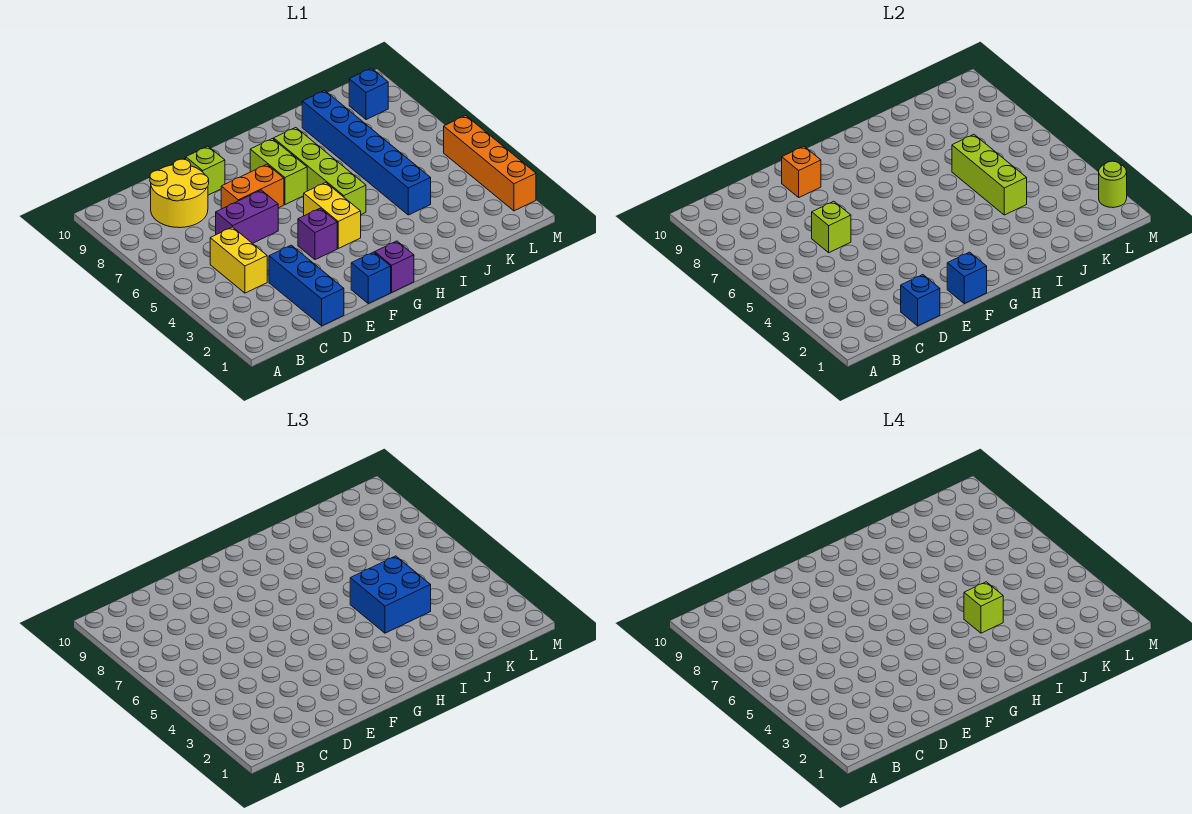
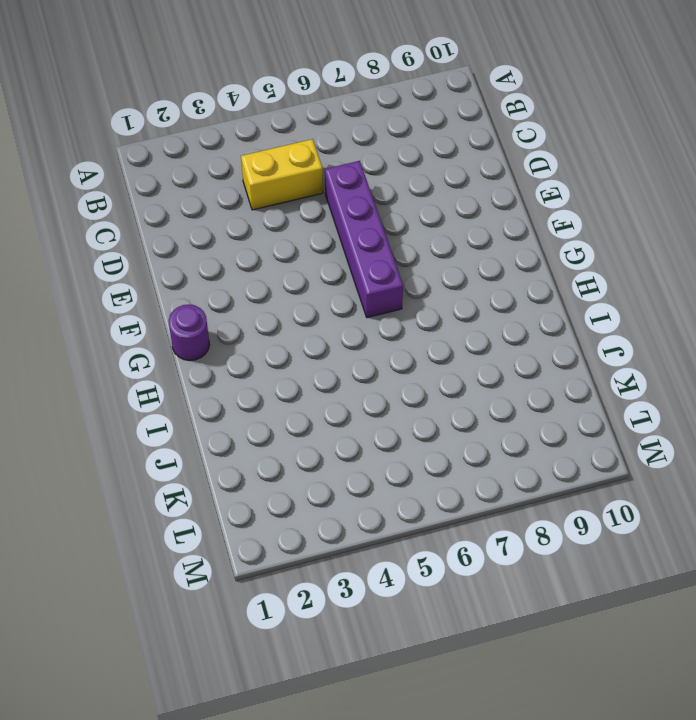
purple 1x4 brick [325,161,403,318] -> purple 1x2 brick [216,190,278,243]
purple 1x1 round brick [169,305,209,361] -> purple 1x1 brick [375,241,414,292]
none -> yellow 2x2 round brick [150,159,209,228]
none -> blue 1x3 brick [269,245,344,326]
none -> orange 1x2 brick [221,164,284,209]

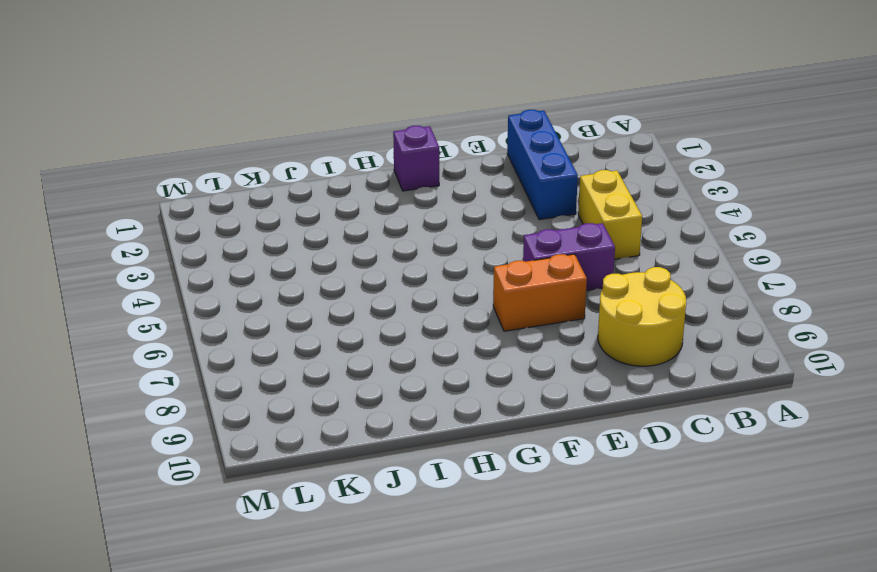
none -> lime 1x1 brick [186,146,225,195]
none -> blue 1x1 brick [351,252,391,304]
none -> purple 1x1 brick [298,208,337,260]

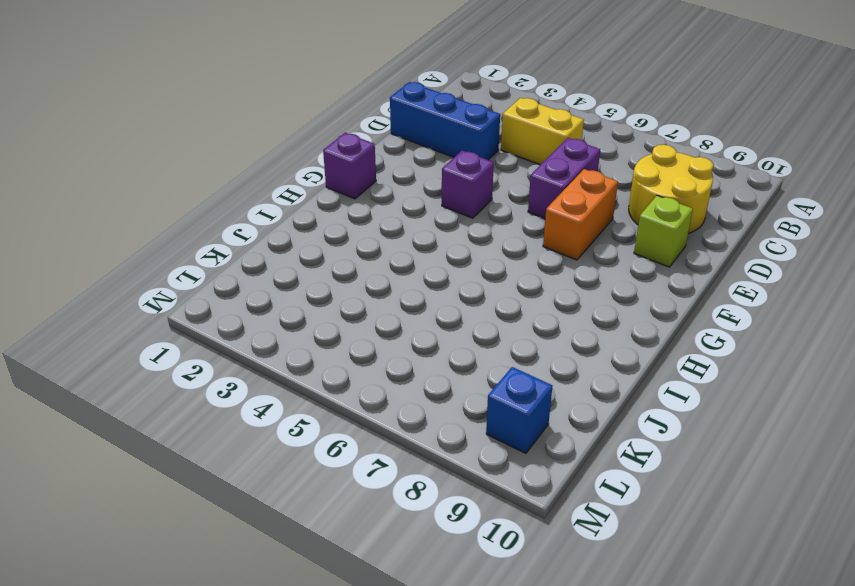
none -> blue 1x1 brick [351,252,391,304]
none -> yellow 1x2 brick [304,183,361,248]
none -> lime 1x2 brick [250,139,307,205]

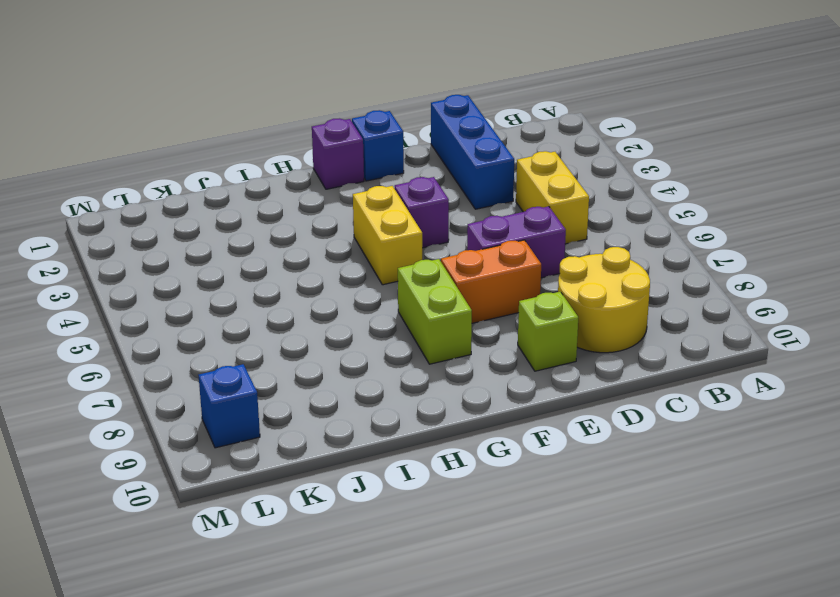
none -> lime 1x4 brick [274,127,366,214]
none -> blue 1x6 brick [302,90,431,215]
none -> orange 1x4 brick [444,116,536,211]

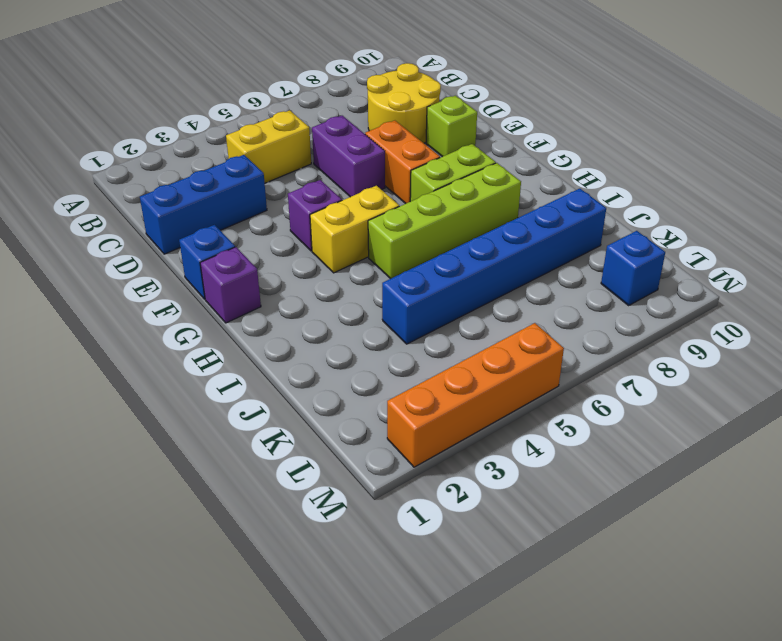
none -> blue 1x1 brick [901,275,940,326]
none -> lime 1x1 brick [812,201,851,253]
none -> orange 1x1 brick [782,146,821,197]

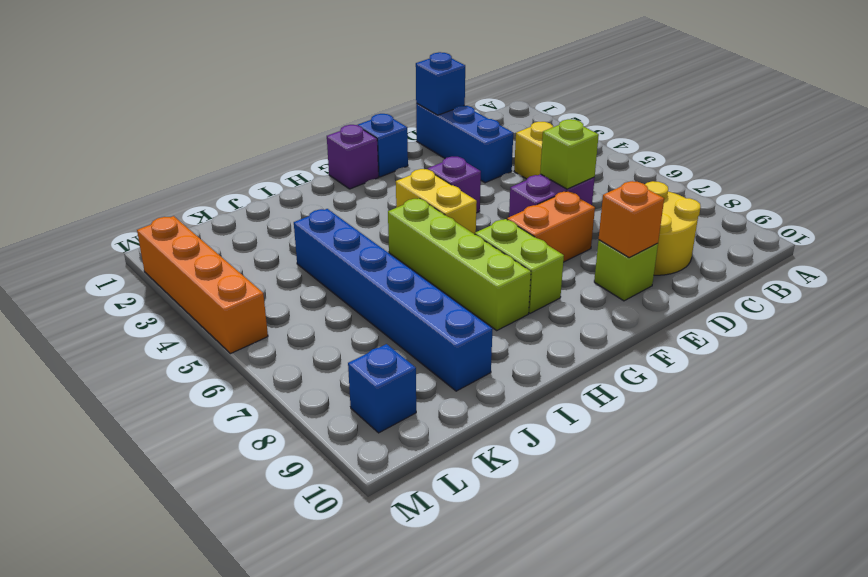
none -> blue 1x1 brick [947,252,987,304]
none -> lime 1x3 brick [952,135,1027,215]
none -> lime 1x1 round brick [1099,161,1127,208]

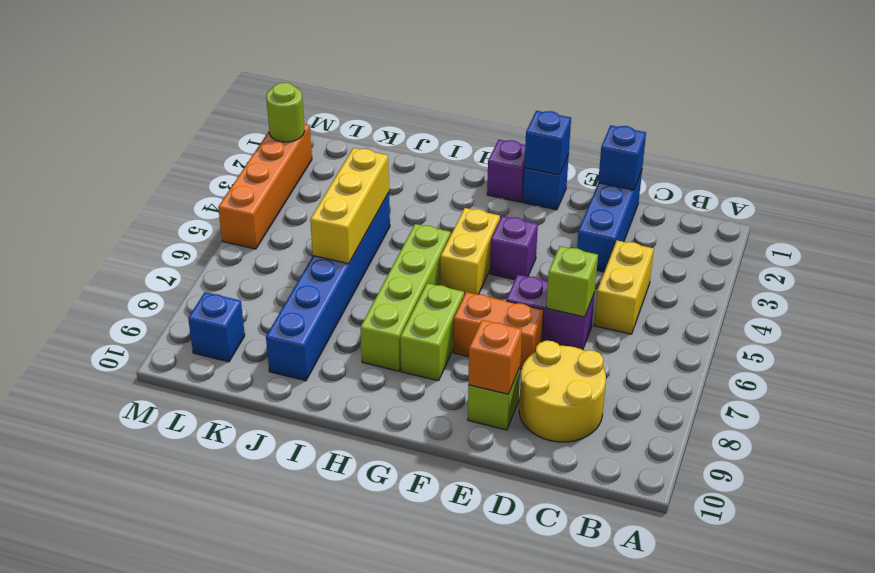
yellow 1x3 brick [310,148,389,264] -> lime 1x3 brick [952,135,1027,215]
none -> blue 2x2 brick [350,556,431,633]
none -> lime 1x1 brick [964,582,1003,633]

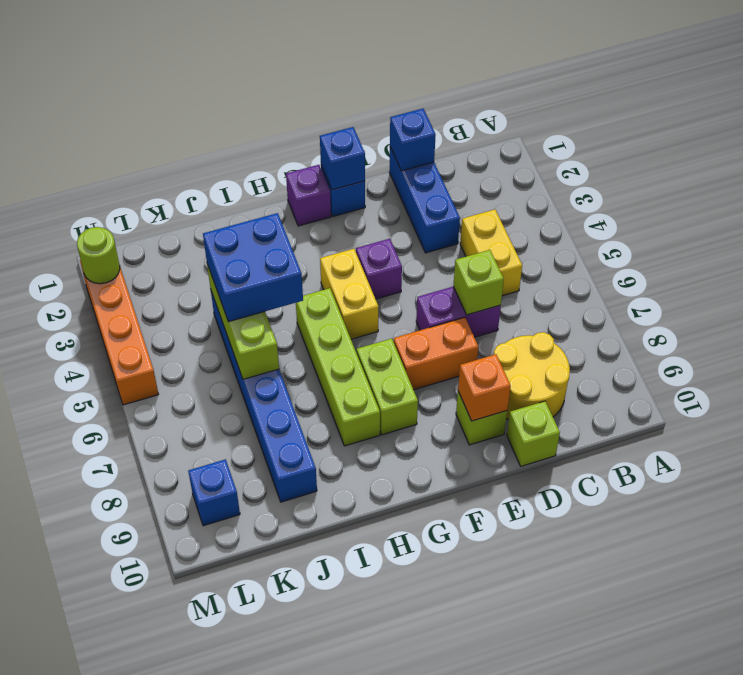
lime 1x1 brick [507,401,560,466] -> lime 1x1 brick moved to [964,582,1003,633]

